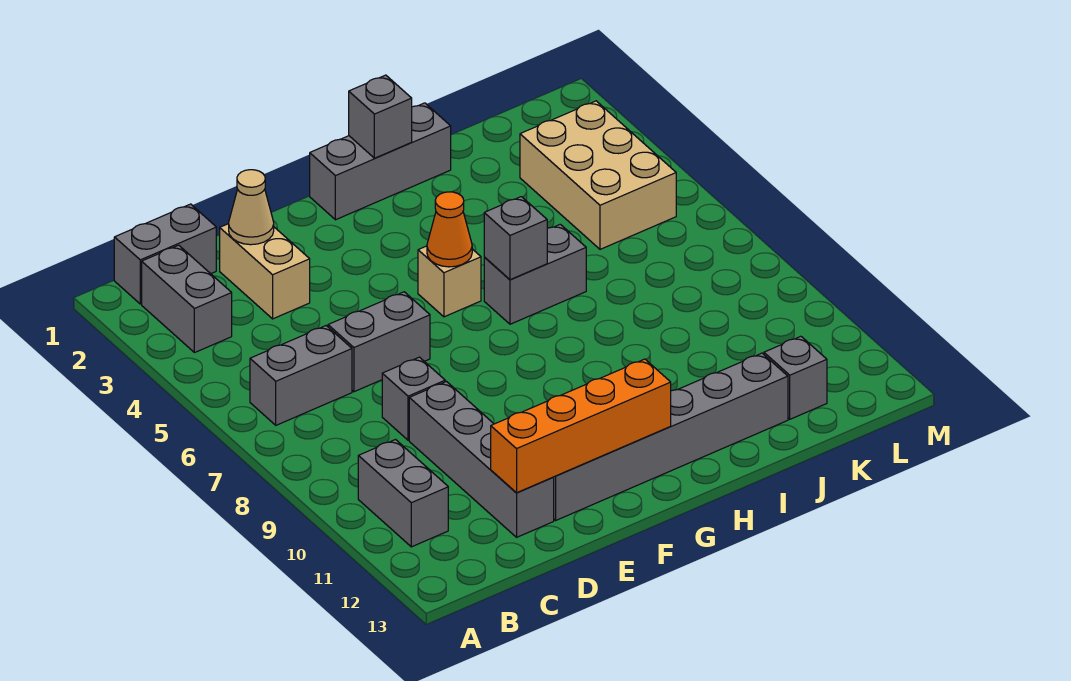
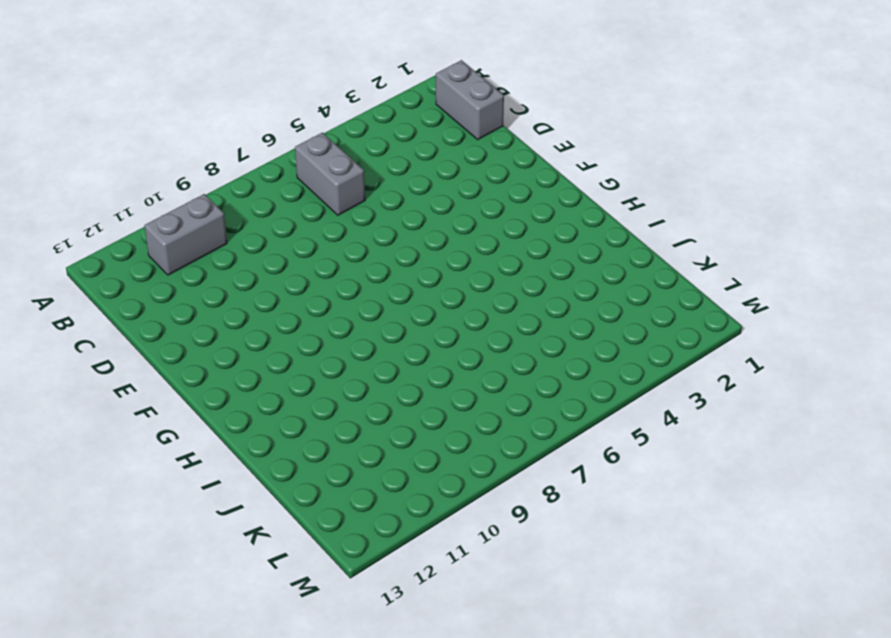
none -> grey 1x2 brick [142,245,232,353]
none -> tan 1x2 brick [220,224,310,319]
none -> grey 1x2 brick [328,292,430,392]

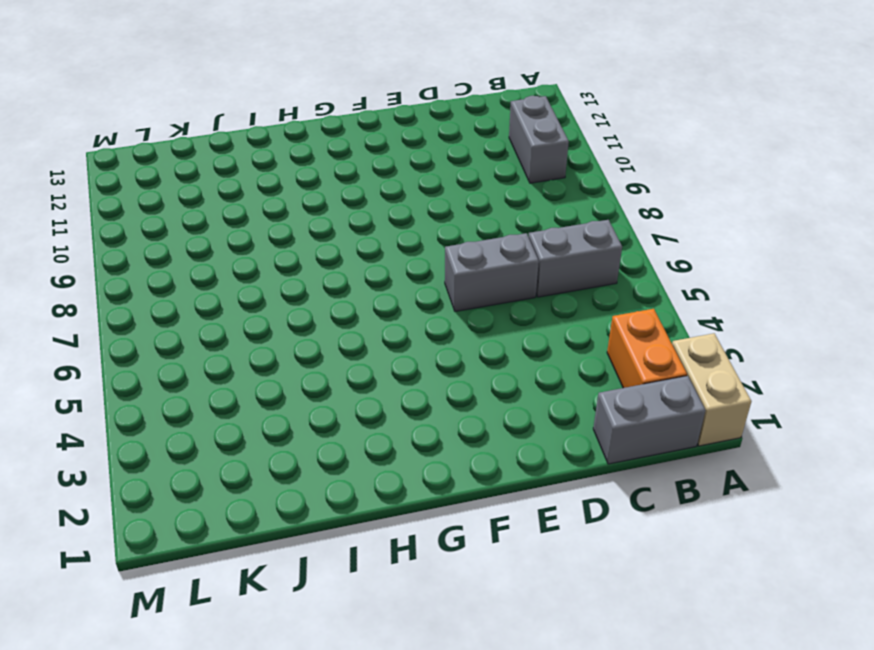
tan 1x2 brick [672,333,751,446] -> tan 1x2 brick moved to [220,224,310,319]
orange 1x2 brick [607,309,687,388] -> grey 1x2 brick [142,245,232,353]
none -> grey 1x1 brick [382,357,445,440]
none -> grey 1x4 brick [409,382,554,537]
none -> grey 1x6 brick [553,353,788,520]

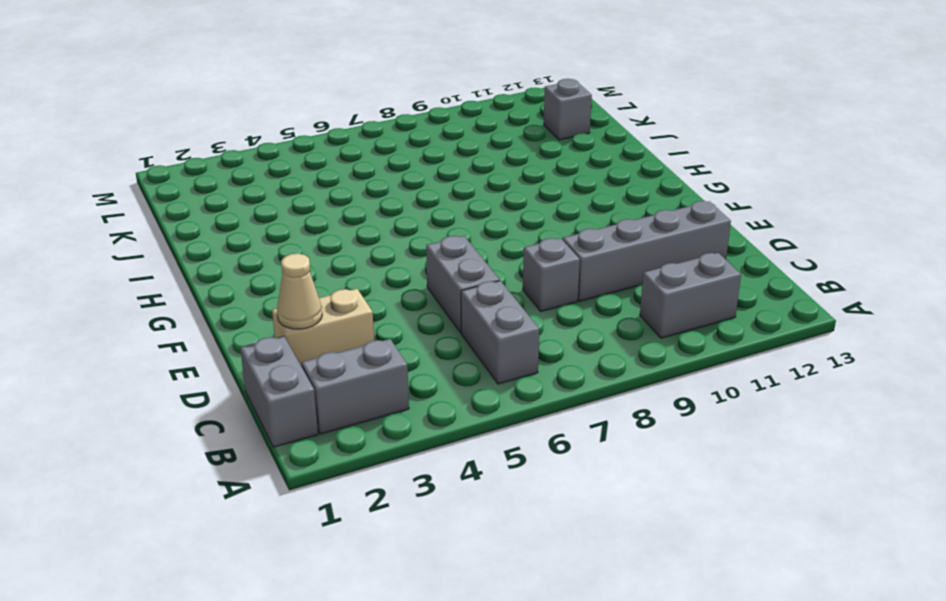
none -> grey 1x6 brick [553,353,788,520]
none -> grey 1x3 brick [310,103,451,220]
none -> tan 1x1 brick [418,246,481,317]

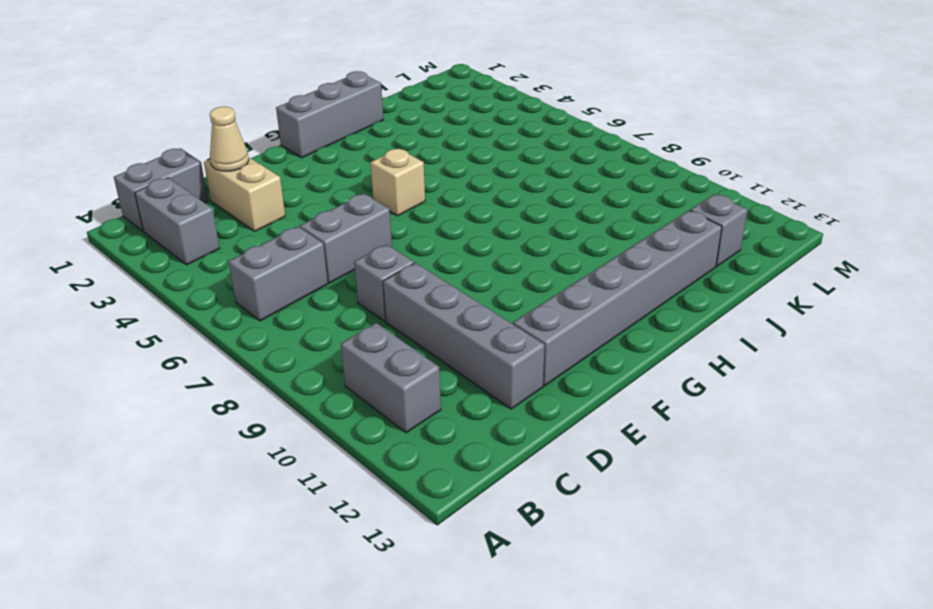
none -> grey 1x2 brick [484,224,586,324]
none -> tan 2x3 brick [520,101,676,249]
none -> orange 1x4 brick [491,359,671,493]

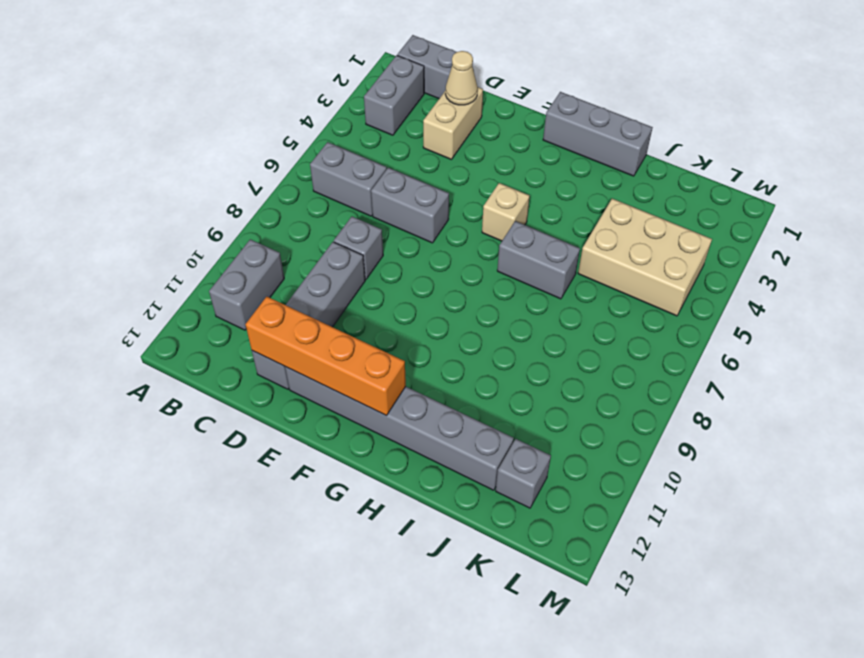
tan 2x3 brick [578,199,712,316] -> tan 2x3 brick turned to [520,101,676,249]
none -> orange 1x1 cone [427,192,472,267]
none -> grey 1x1 brick [349,75,412,158]
none -> grey 1x1 brick [484,197,547,280]

